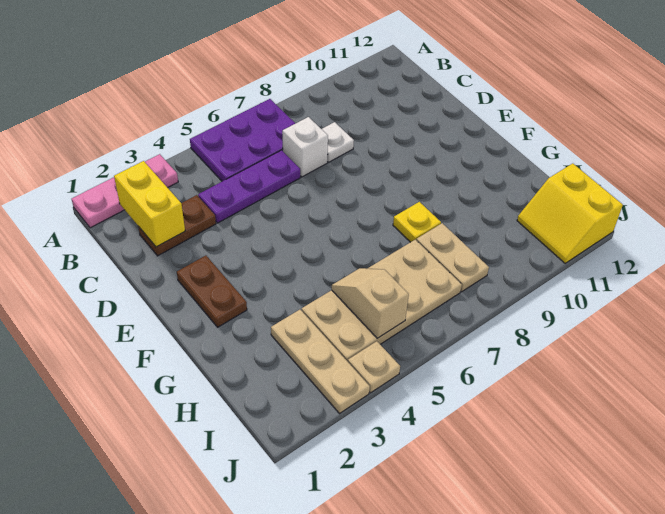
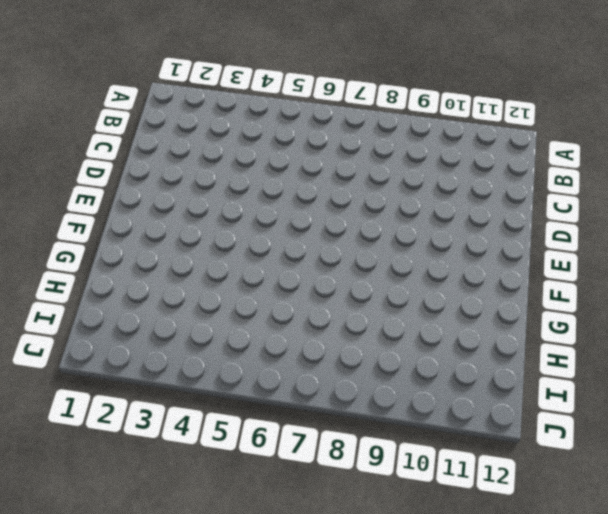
none -> pink 1x3 plate [72,154,178,228]
none -> purple 2x3 plate [190,99,295,181]
none -> brown 1x2 plate [138,195,216,256]

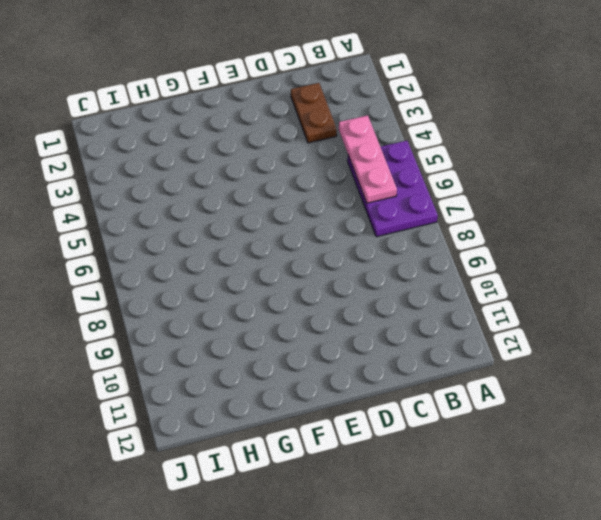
pink 1x3 plate [339,115,397,203] -> pink 1x3 plate moved to [72,154,178,228]
none -> purple 1x3 plate [198,150,300,223]
none -> white 1x1 brick [282,117,328,177]
none -> white 1x1 plate [322,122,354,162]

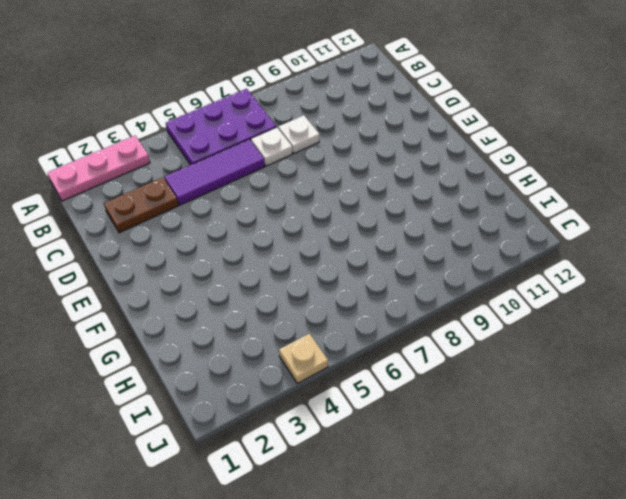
purple 1x3 tile [165,139,265,205] -> purple 1x3 plate [198,150,300,223]
white 1x1 plate [251,127,292,166] -> white 1x1 brick [282,117,328,177]
none -> brown 1x2 plate [177,256,247,327]
none -> yellow 1x1 plate [393,202,441,242]
none -> tan 1x3 plate [271,310,370,413]

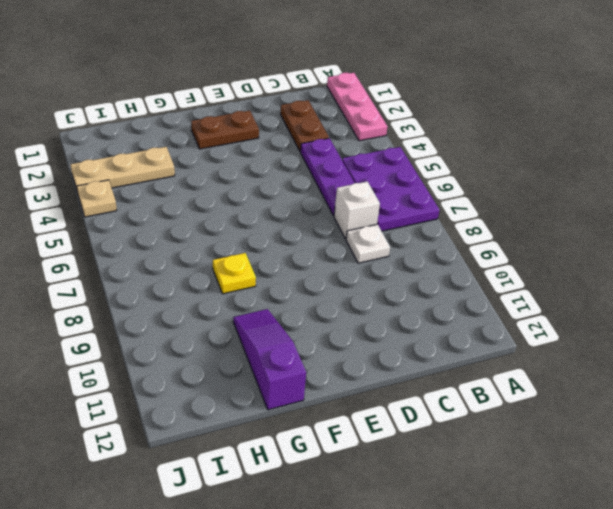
purple 1x3 slope [233,309,306,410] -> none
none -> tan 2x4 plate [302,240,462,362]
none -> tan 1x2 plate [416,223,489,292]
none -> yellow 2x2 slope [517,163,623,263]

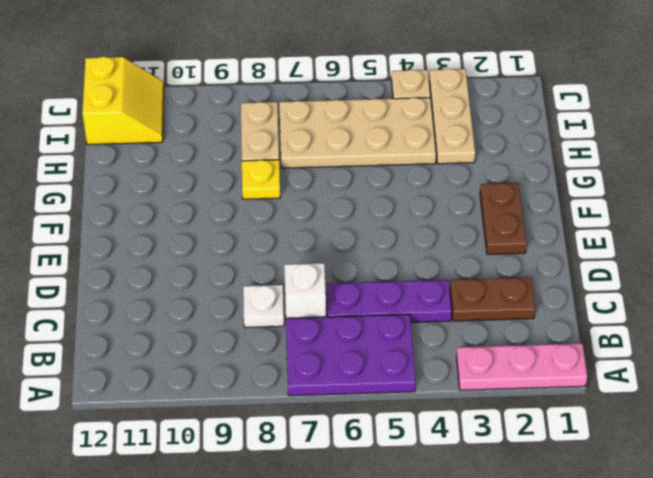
none -> yellow 1x2 brick [114,161,185,247]
none -> tan 1x2 slope [332,268,409,338]

